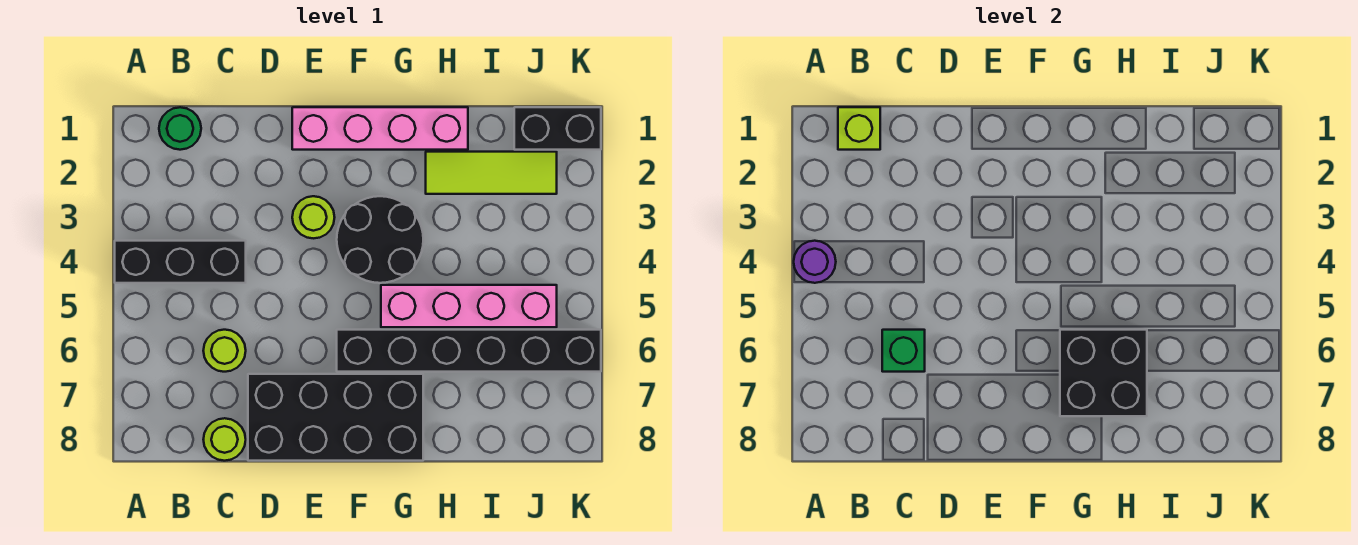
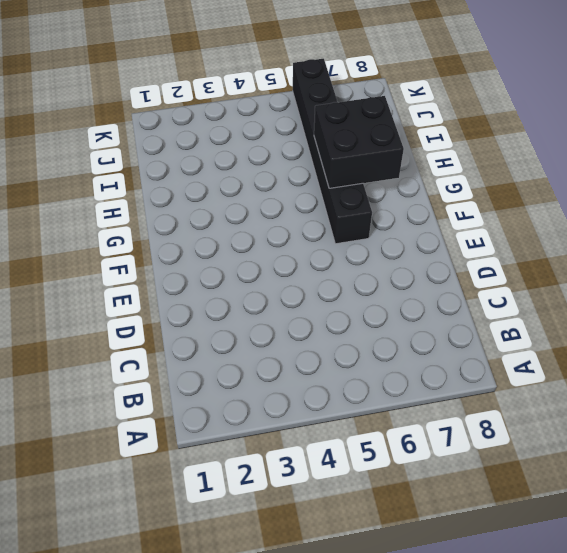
none -> black 1x3 brick [115,241,246,283]
none -> green 1x1 round brick [159,107,201,150]
none -> lime 1x1 round brick [203,330,246,372]

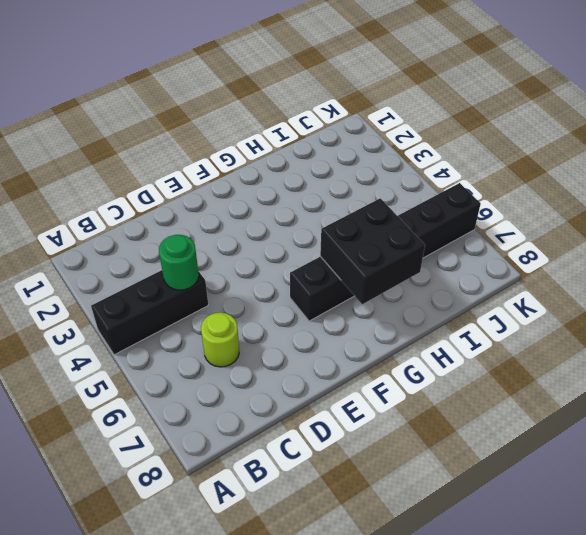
green 1x1 round brick [159,235,199,290] -> green 1x1 round brick moved to [159,107,201,150]
none -> lime 1x1 round brick [203,418,246,461]
none -> black 2x4 brick [248,374,423,461]
none -> pink 1x4 brick [292,107,468,150]

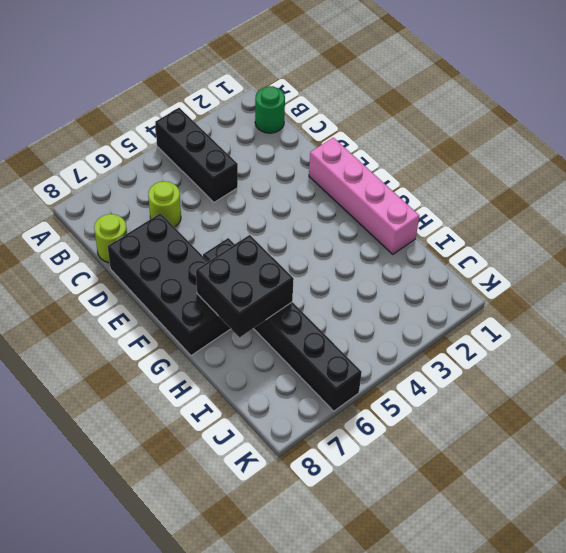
none -> lime 1x1 round brick [292,196,335,238]
none -> black 2x2 round brick [337,196,423,283]
none -> pink 1x4 brick [381,285,557,327]

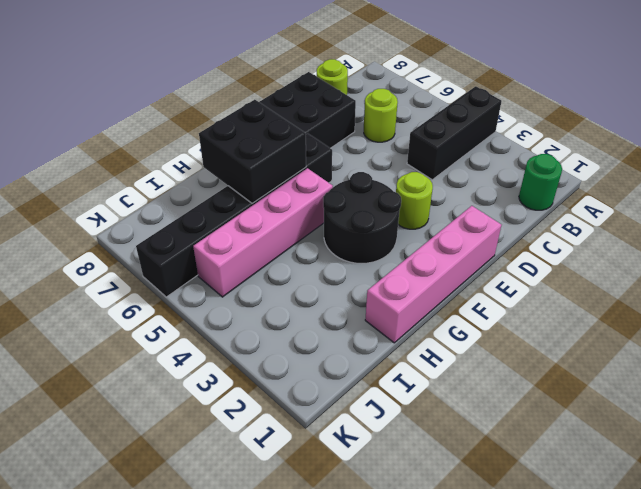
none -> lime 1x3 tile [426,152,557,194]
none -> black 1x2 brick [514,107,601,150]
none -> purple 1x1 round brick [794,241,836,283]

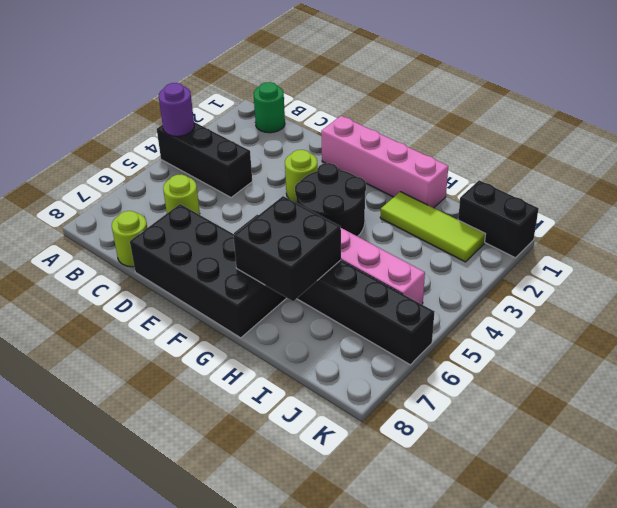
none -> lime 1x1 brick [838,107,880,150]
none -> green 1x1 brick [882,330,925,372]

